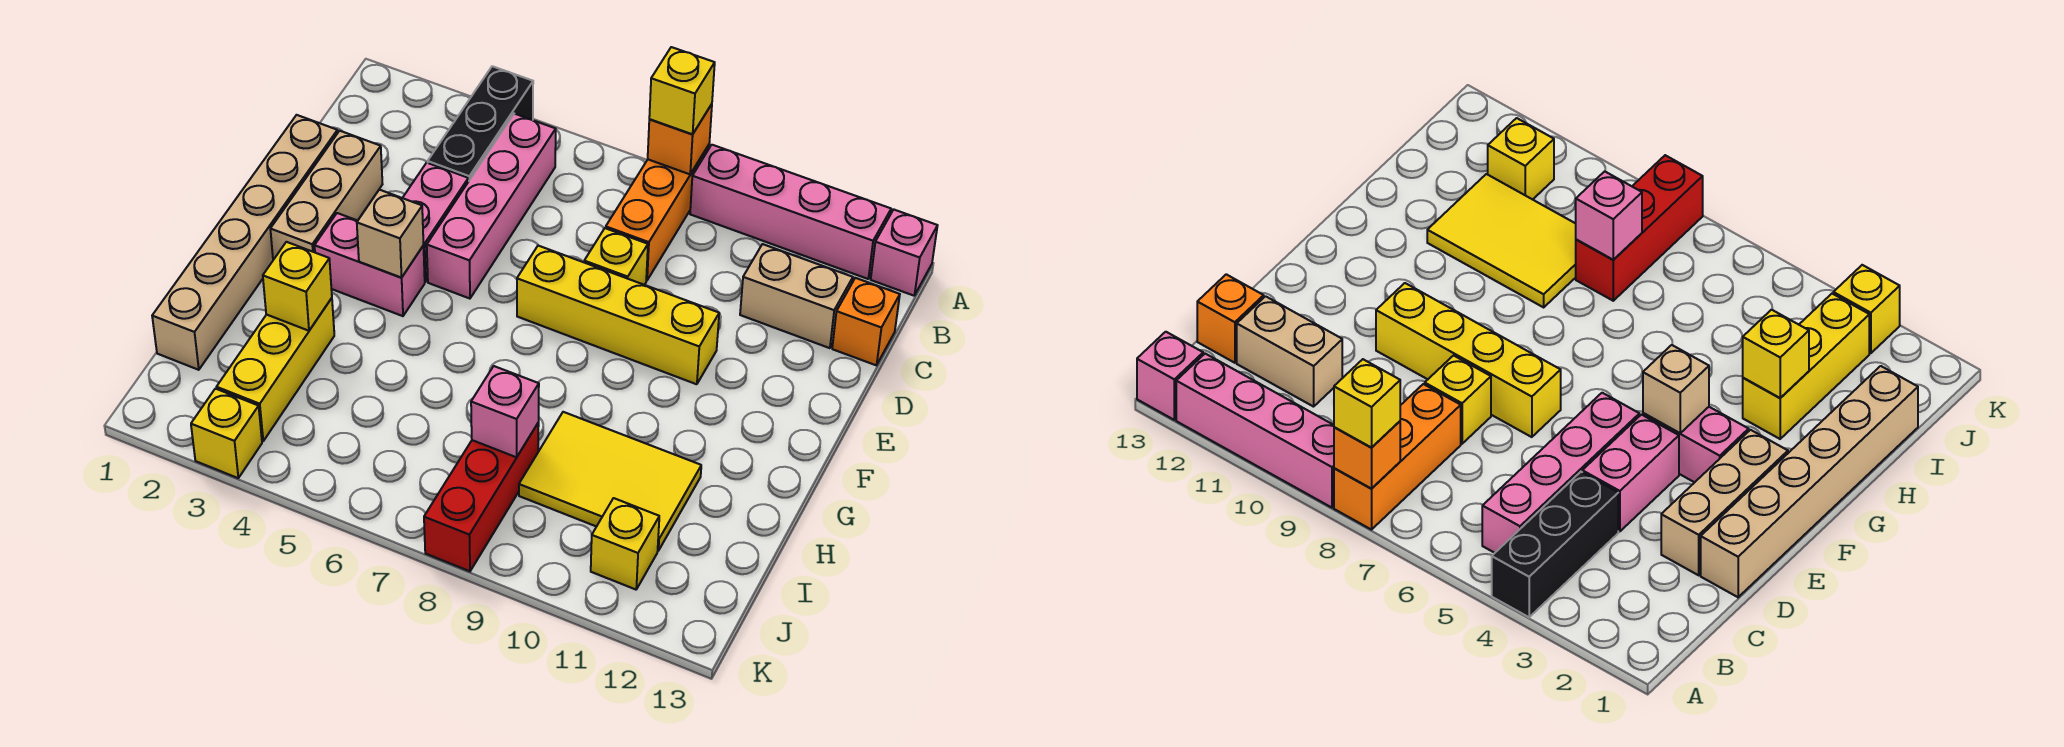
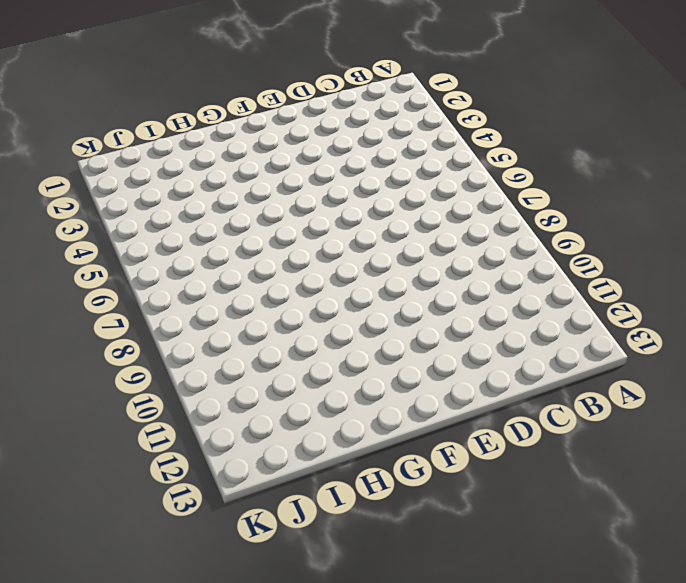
none -> black 1x3 brick [428,66,533,182]
none -> orange 1x3 brick [606,145,709,280]
none -> pink 1x4 brick [690,145,891,279]

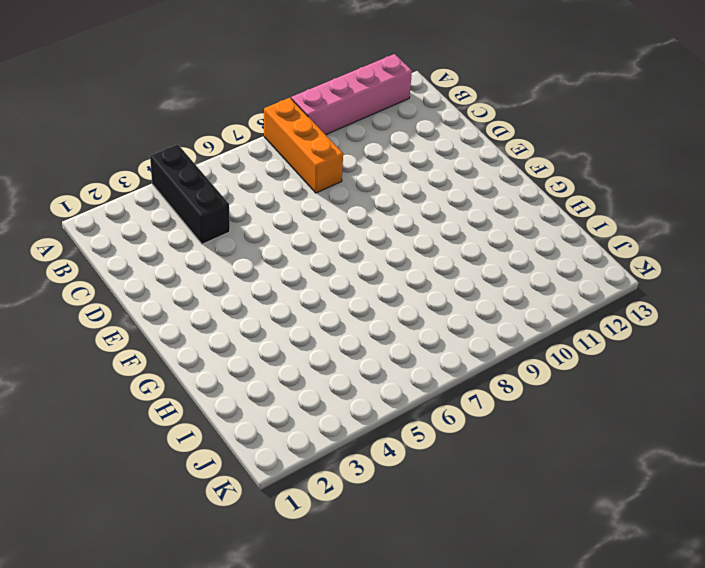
none -> pink 1x1 brick [871,210,938,296]
none -> pink 1x4 brick [427,114,556,299]
none -> tan 1x2 brick [740,244,853,348]

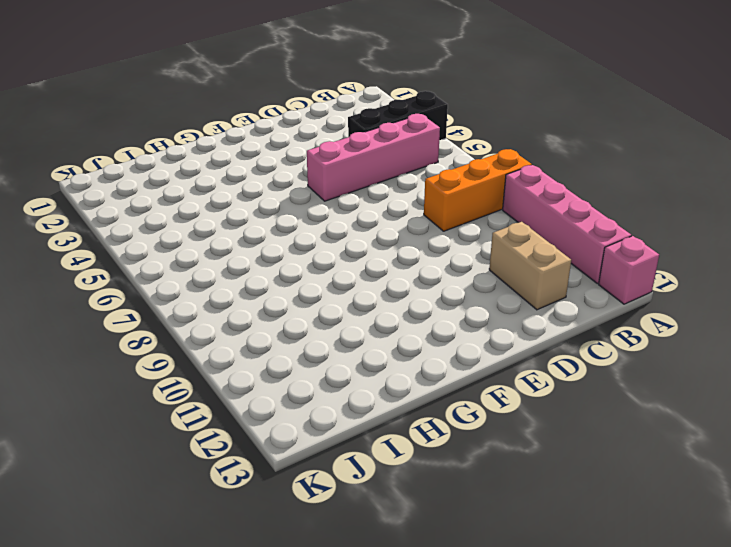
none -> orange 1x1 brick [832,278,900,365]
none -> tan 1x6 brick [152,115,338,370]
none -> tan 1x3 brick [270,131,383,260]

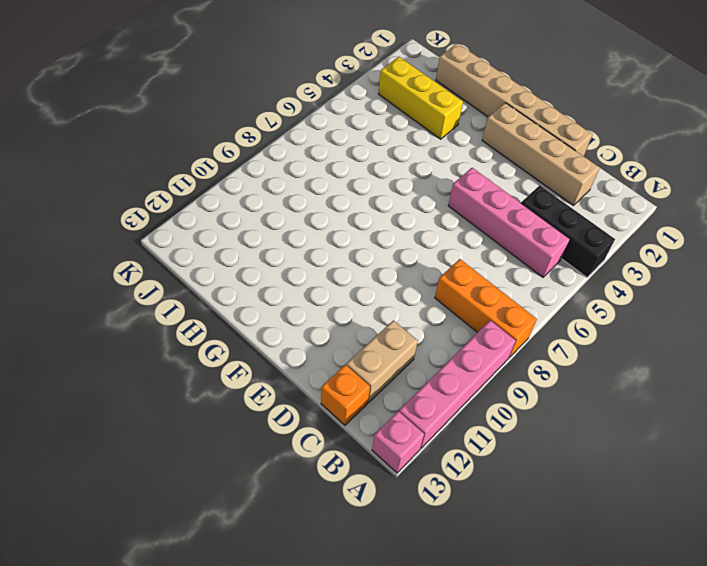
tan 1x4 brick [482,103,600,206] -> tan 1x3 brick [270,131,383,260]
none -> pink 1x2 brick [403,163,468,282]
none -> yellow 1x1 brick [584,228,648,285]
none -> yellow 1x4 brick [517,246,719,384]

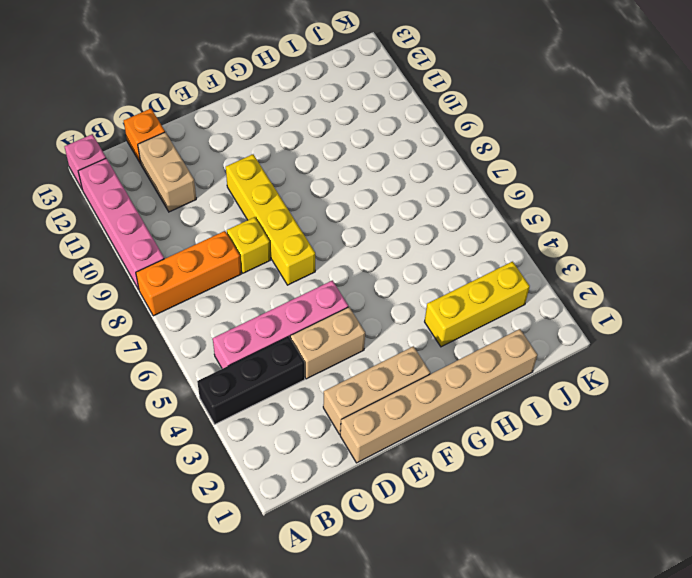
tan 1x2 brick [290,307,365,379] -> pink 1x2 brick [403,163,468,282]
none -> pink 1x2 brick [315,213,425,316]
none -> yellow 2x3 tile [519,412,701,551]
none -> red 1x3 brick [424,423,539,571]

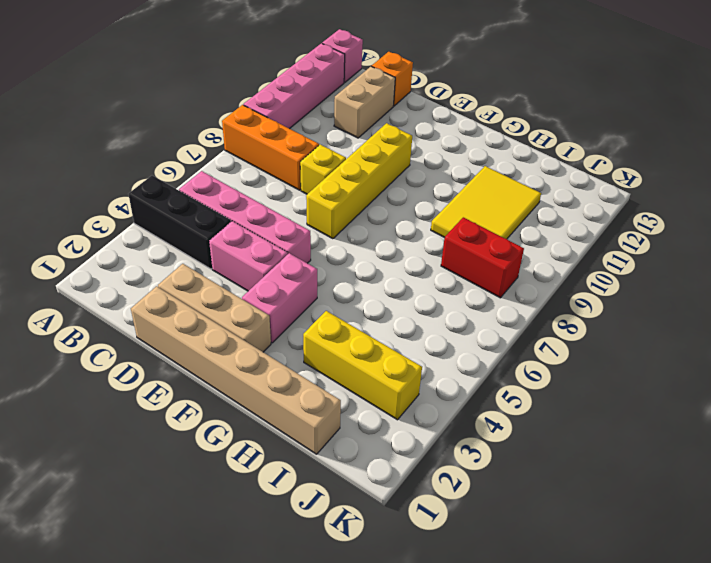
red 1x2 brick [441,217,524,298] -> red 1x3 brick [424,423,539,571]
none -> yellow 1x1 brick [591,498,659,590]
none -> yellow 1x1 brick [191,389,262,478]
none -> orange 1x1 brick [648,104,712,174]

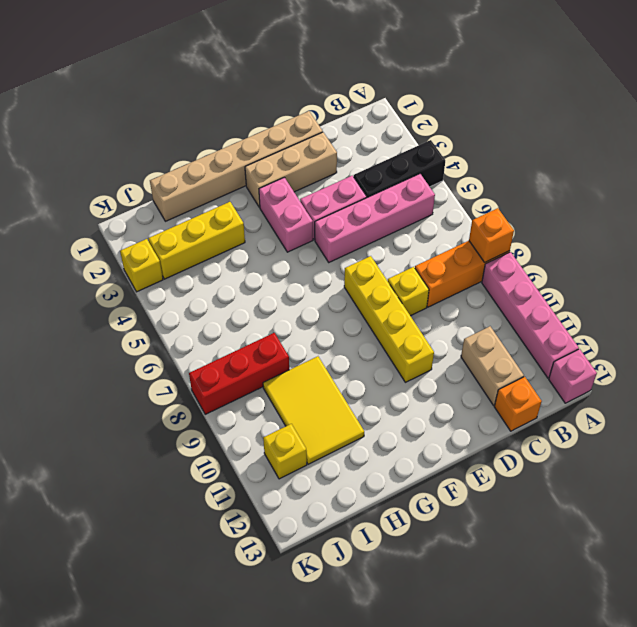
none -> tan 1x1 brick [357,190,423,278]
none -> yellow 1x1 brick [263,242,332,331]
none -> pink 1x1 brick [471,366,539,457]

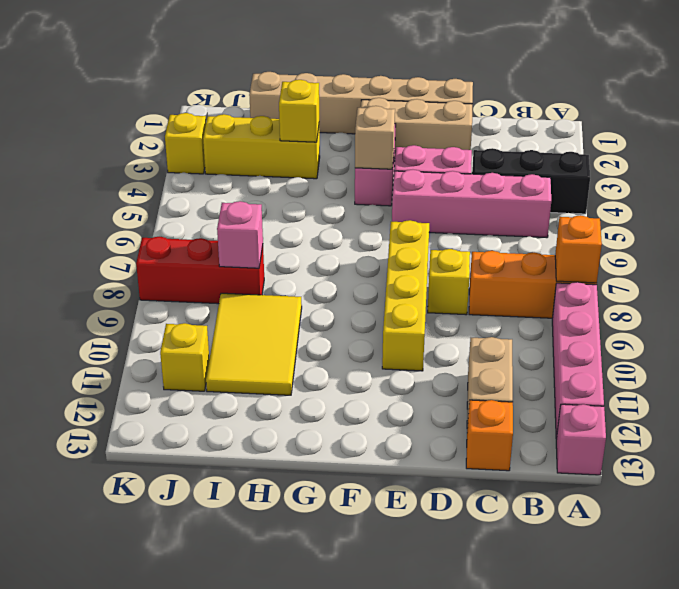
none -> yellow 1x1 brick [649,47,715,134]

